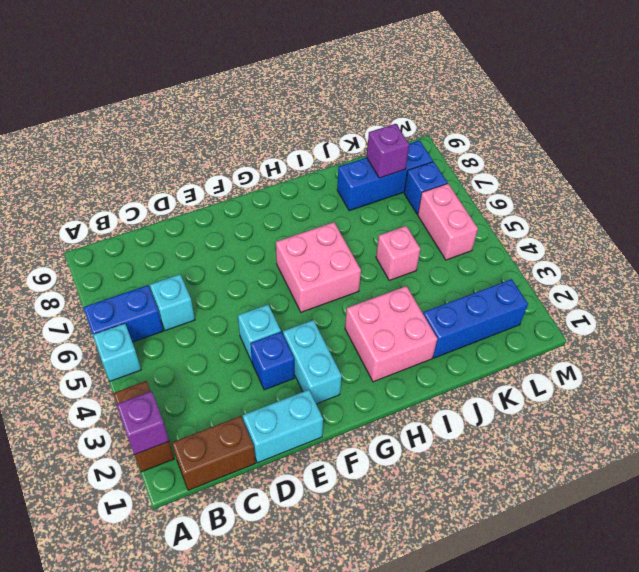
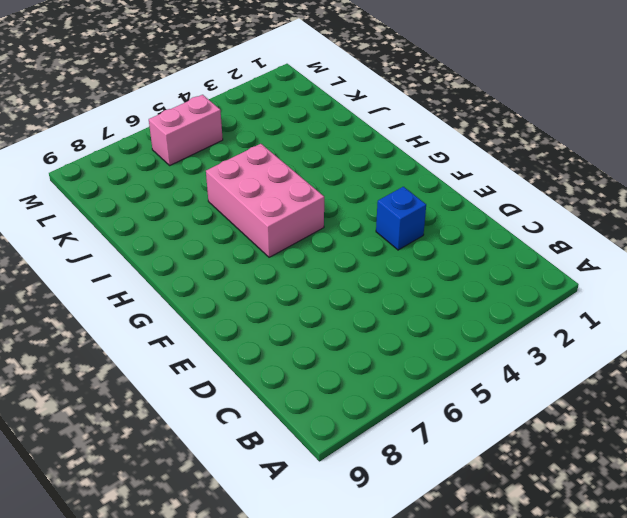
pink 2x3 brick [206,144,324,257] -> pink 2x2 brick [276,222,361,312]
none -> brown 1x2 brick [113,381,174,472]
none -> cyan 1x1 brick [93,324,141,381]
none -> blue 1x2 brick [83,285,163,342]

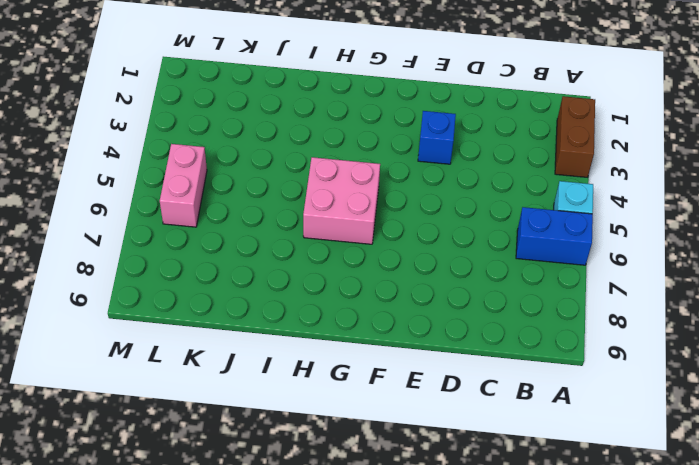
none -> brown 1x2 brick [172,416,256,490]
none -> cyan 1x1 brick [150,274,195,331]
none -> cyan 1x2 brick [243,390,323,463]

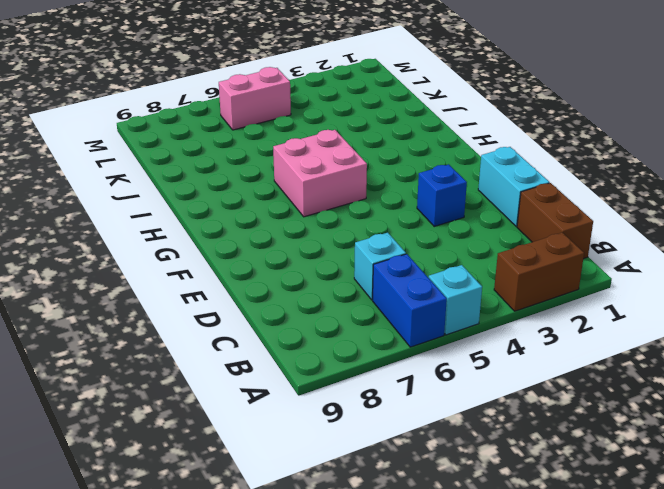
none -> cyan 1x1 brick [238,305,281,362]
none -> cyan 1x2 brick [283,320,342,404]
none -> pink 2x2 brick [345,286,437,382]

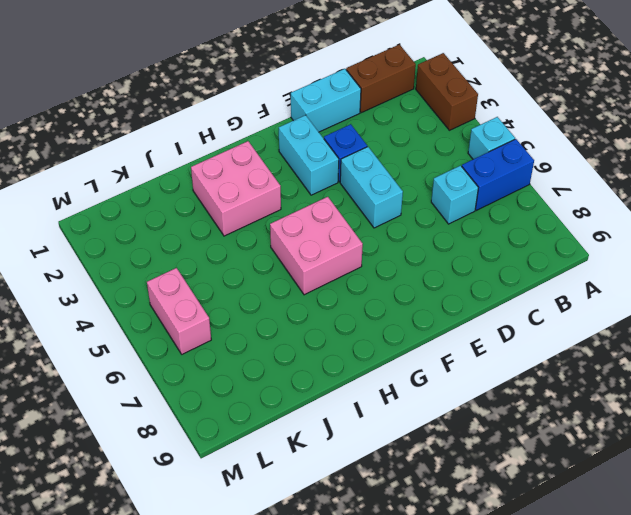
cyan 1x2 brick [340,147,403,228] -> cyan 1x1 brick [238,305,281,362]
none -> blue 1x3 brick [423,279,528,358]
none -> pink 1x1 brick [376,226,420,280]
none -> blue 1x3 brick [337,141,433,211]

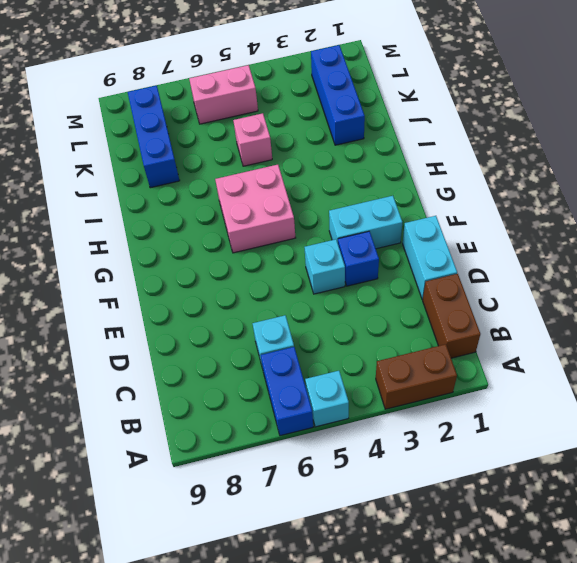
none -> pink 2x2 brick [345,286,437,382]
none -> blue 1x1 brick [404,162,447,214]
none -> purple 1x1 brick [116,391,169,455]

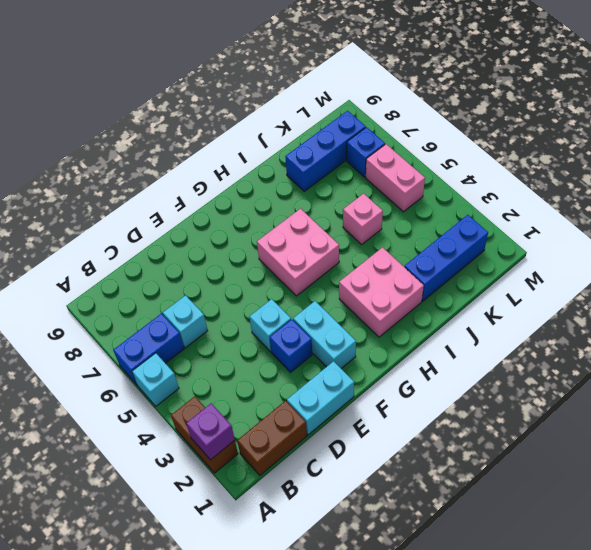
none -> purple 1x1 brick [366,124,409,178]

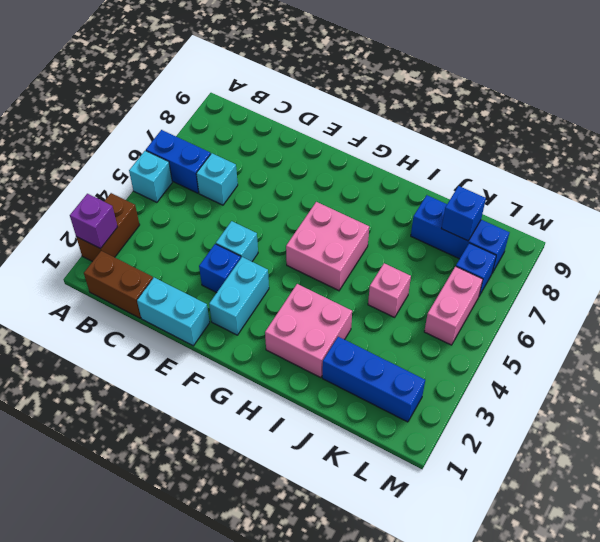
blue 1x1 brick [441,186,486,241] -> purple 1x1 brick [366,124,409,178]

